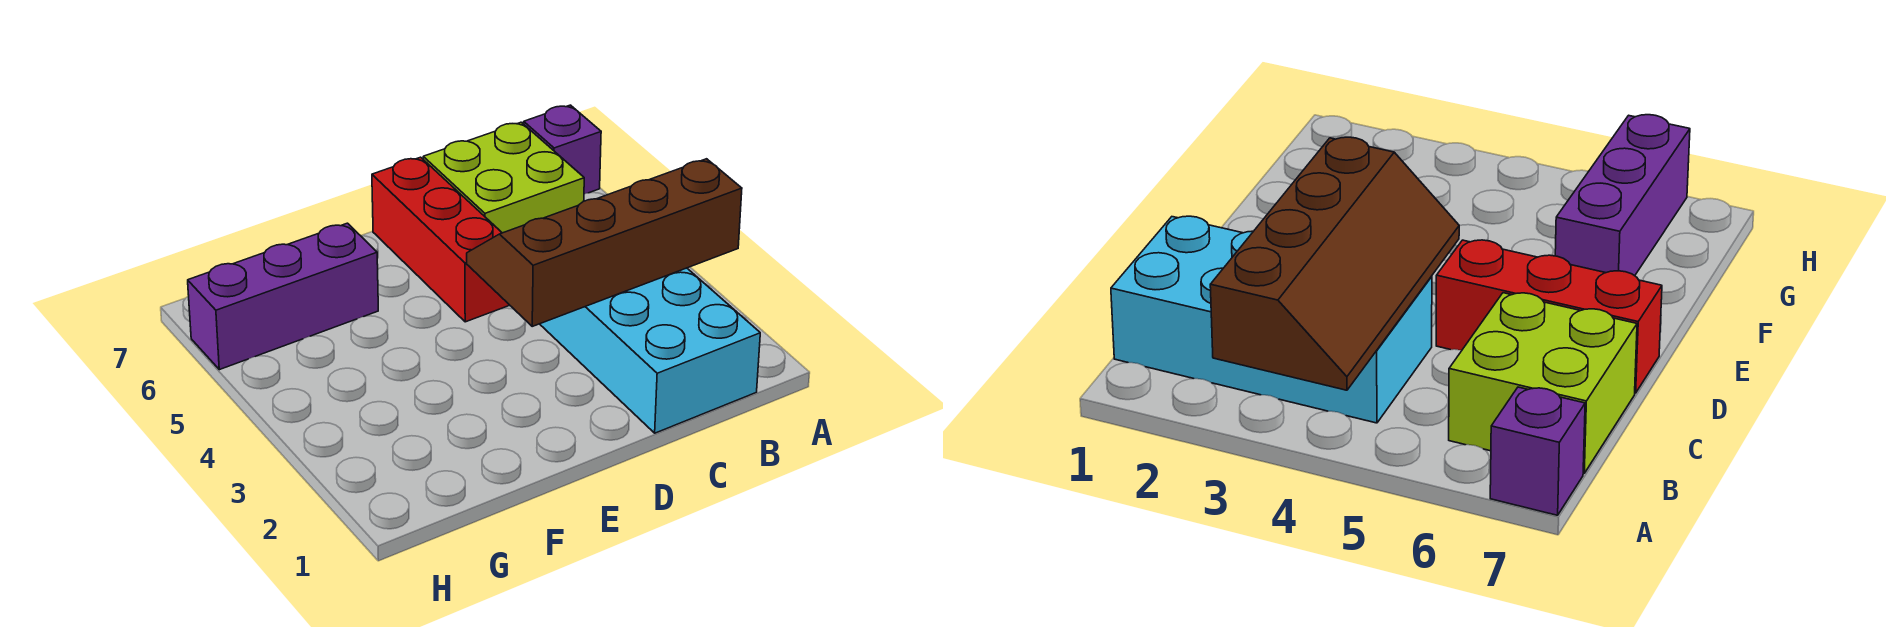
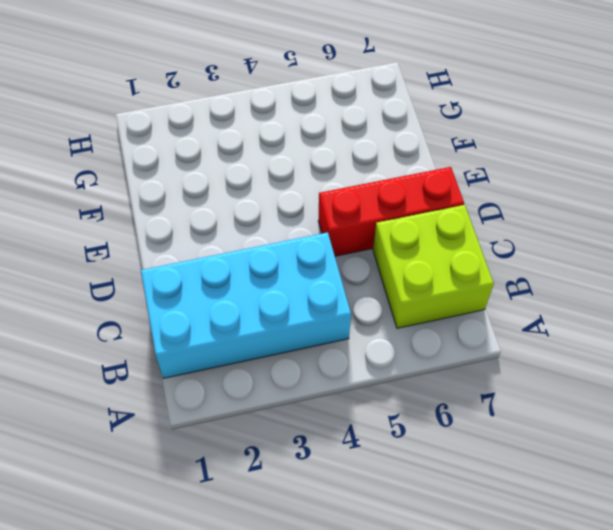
none -> purple 1x1 brick [524,105,601,194]
none -> purple 1x3 brick [188,223,378,370]

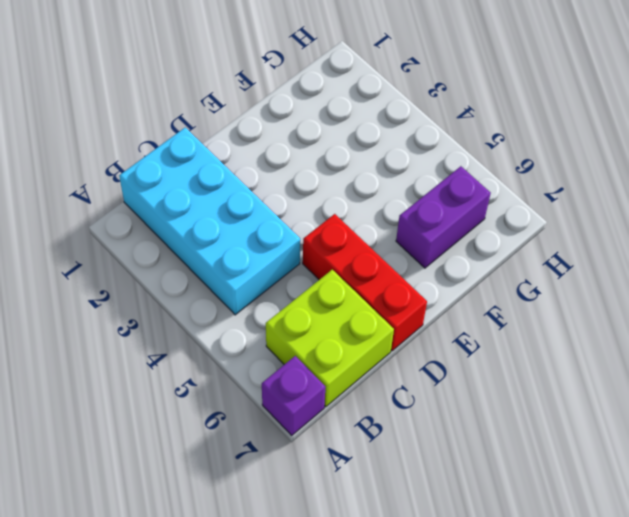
purple 1x2 brick [396,166,491,268] -> purple 1x3 brick [188,223,378,370]
none -> brown 2x4 slope [467,159,742,326]

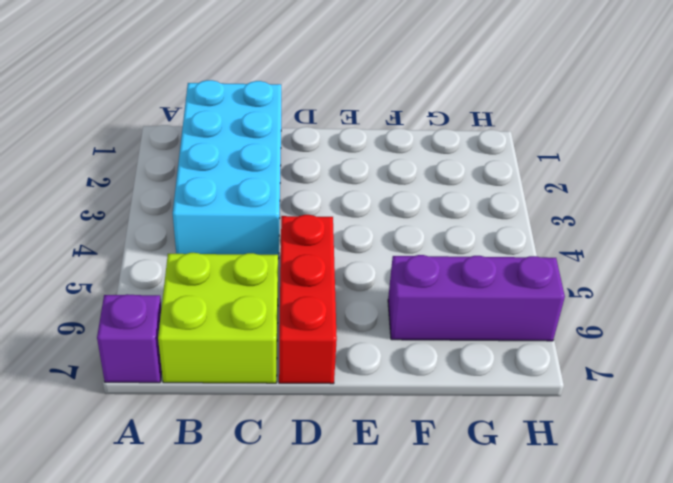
none -> brown 2x4 slope [467,159,742,326]

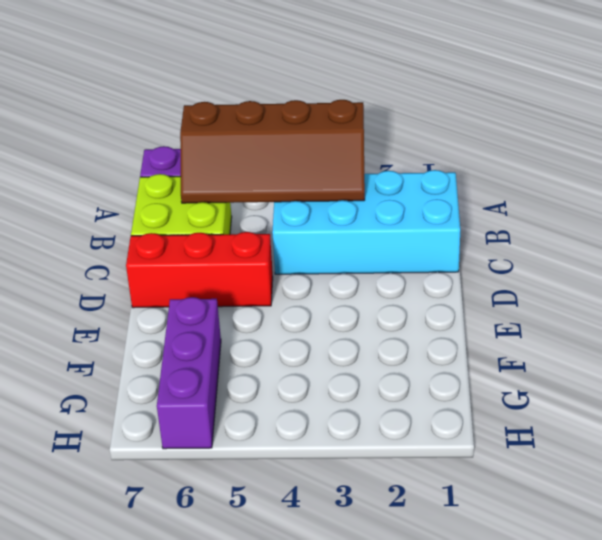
brown 2x4 slope [180,100,365,203] -> brown 2x4 slope turned to [467,159,742,326]

